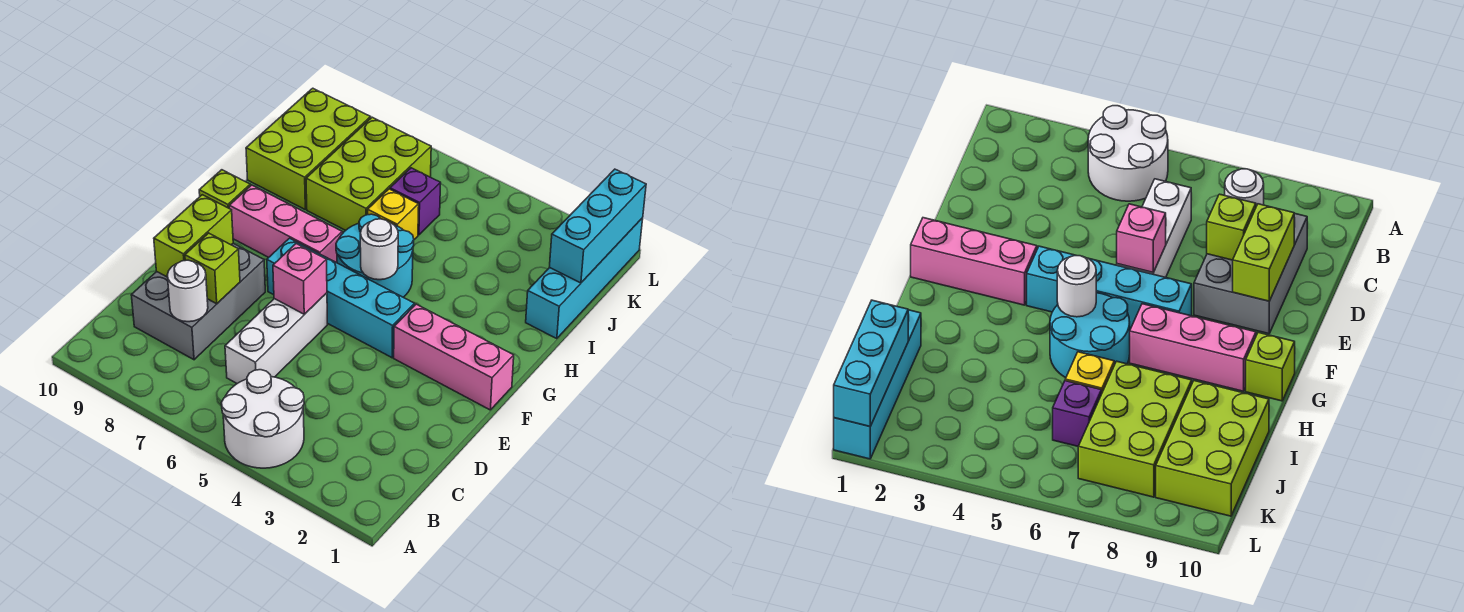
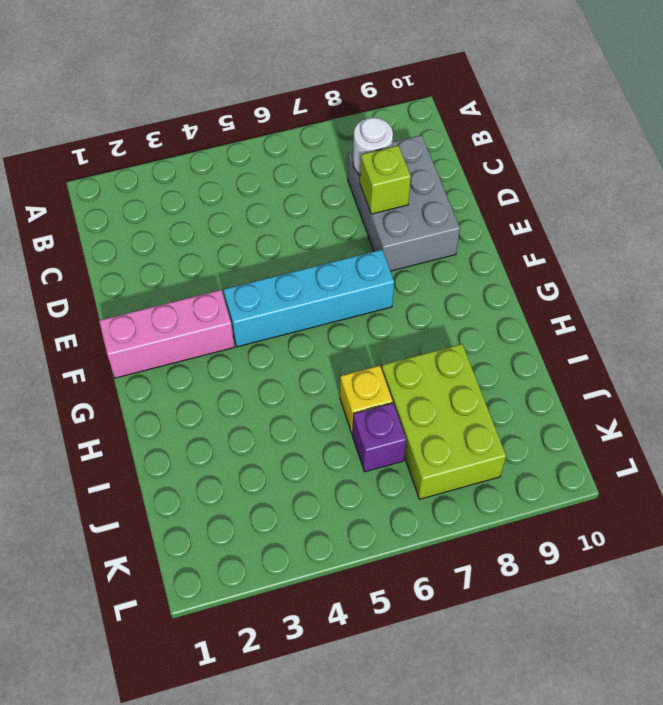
none -> white 2x2 round brick [221,370,304,468]
none -> white 1x3 brick [225,293,327,383]
none -> cyan 2x2 round brick [336,214,414,297]

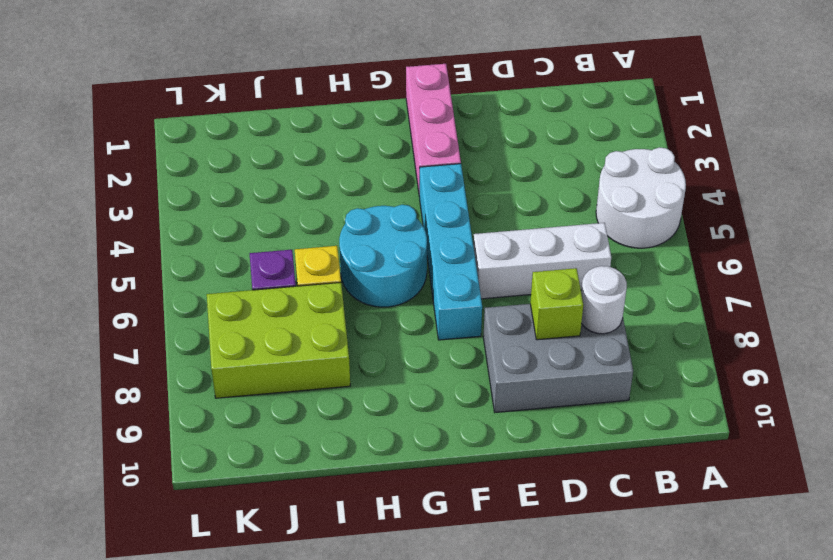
none -> pink 1x3 brick [229,185,342,263]
none -> lime 1x1 brick [199,170,250,208]
none -> cyan 1x4 brick [526,218,643,339]

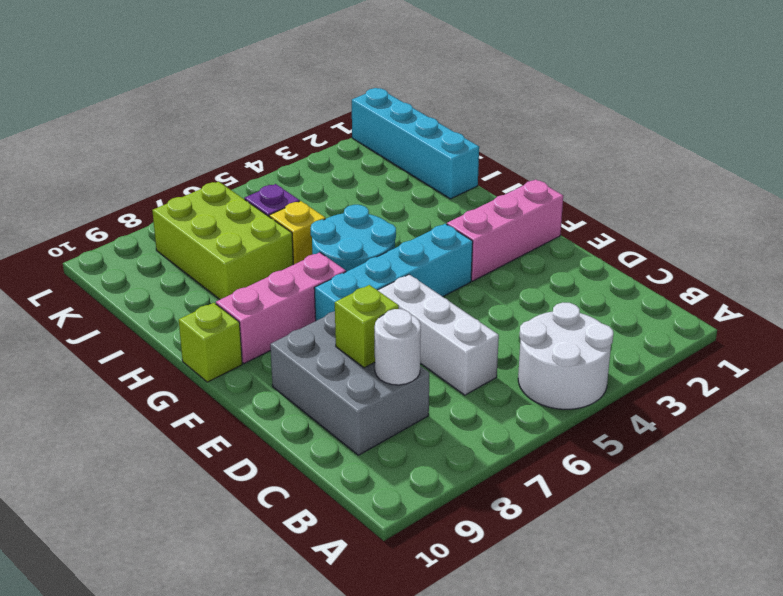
none -> lime 2x3 brick [246,88,371,209]
none -> lime 1x2 brick [154,195,233,277]
none -> pink 1x1 brick [273,244,327,314]

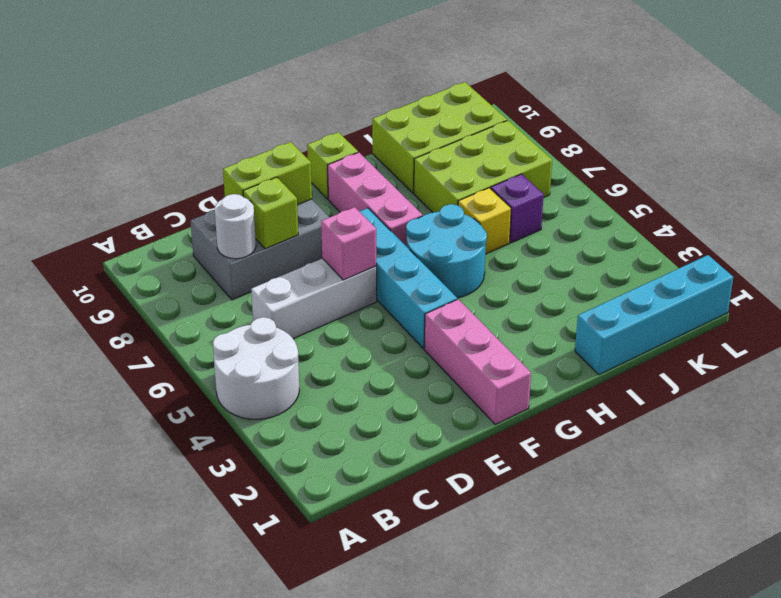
none -> white 1x1 round brick [360,219,398,280]
none -> cyan 1x3 brick [550,169,646,283]

